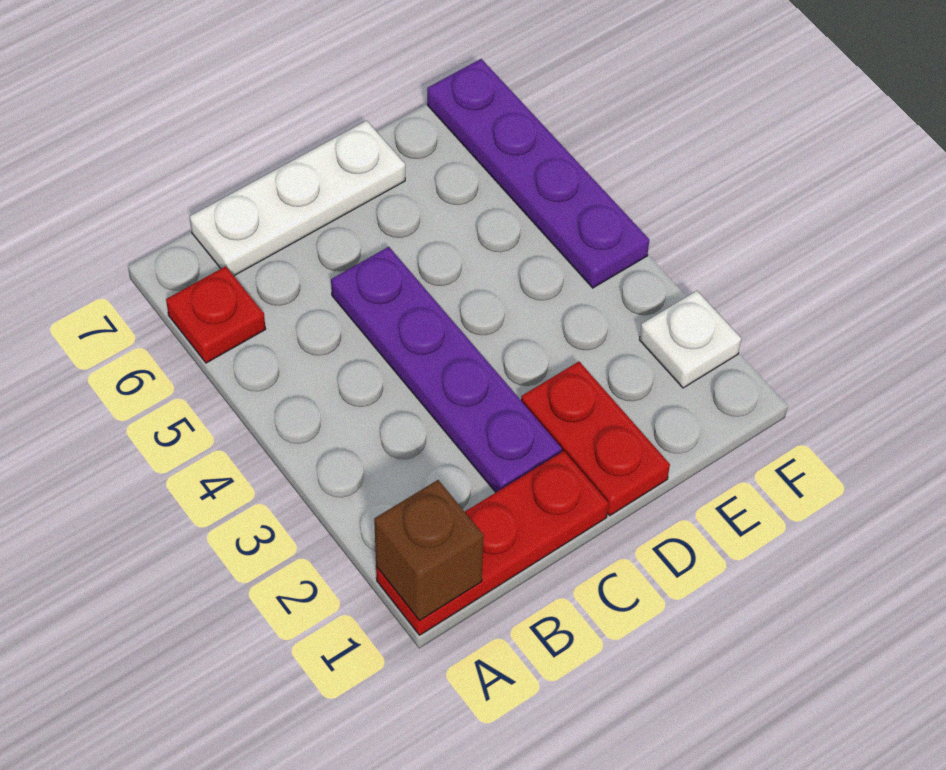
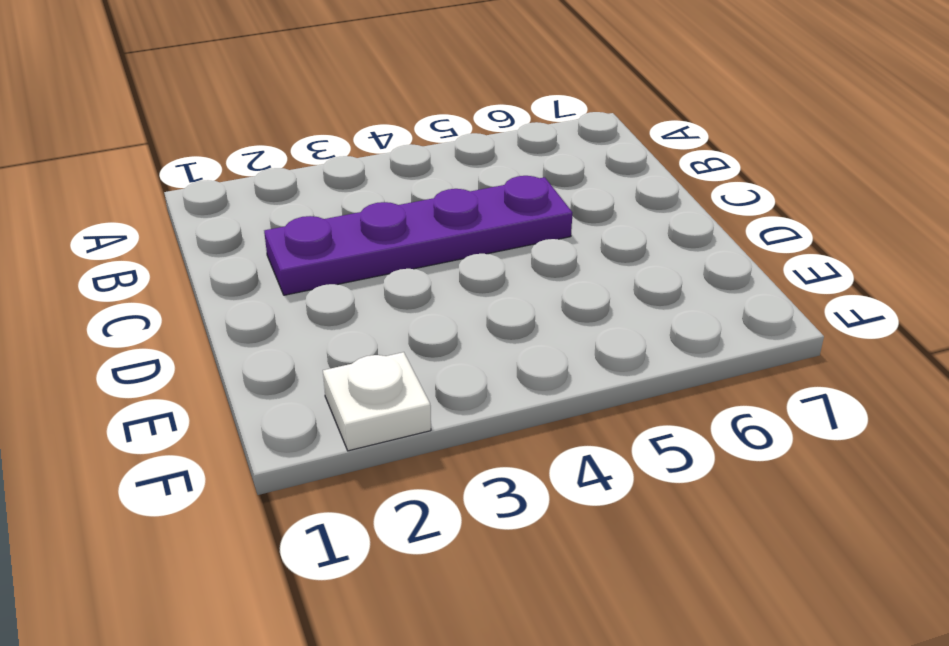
none -> red 1x3 plate [376,451,608,635]
none -> red 1x1 plate [166,266,266,363]

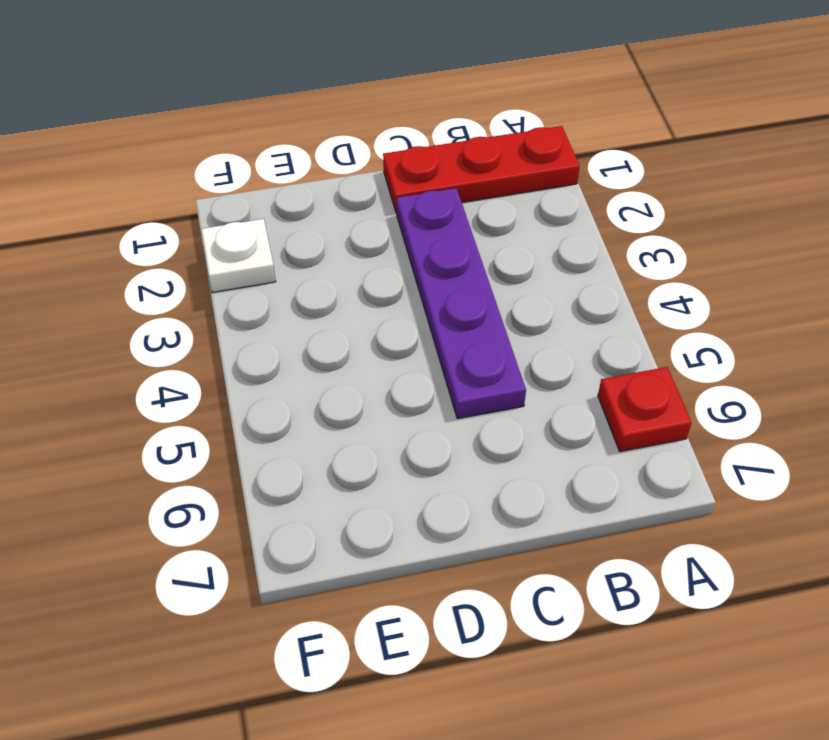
none -> white 1x3 plate [190,121,405,276]
none -> red 1x2 plate [521,362,670,516]

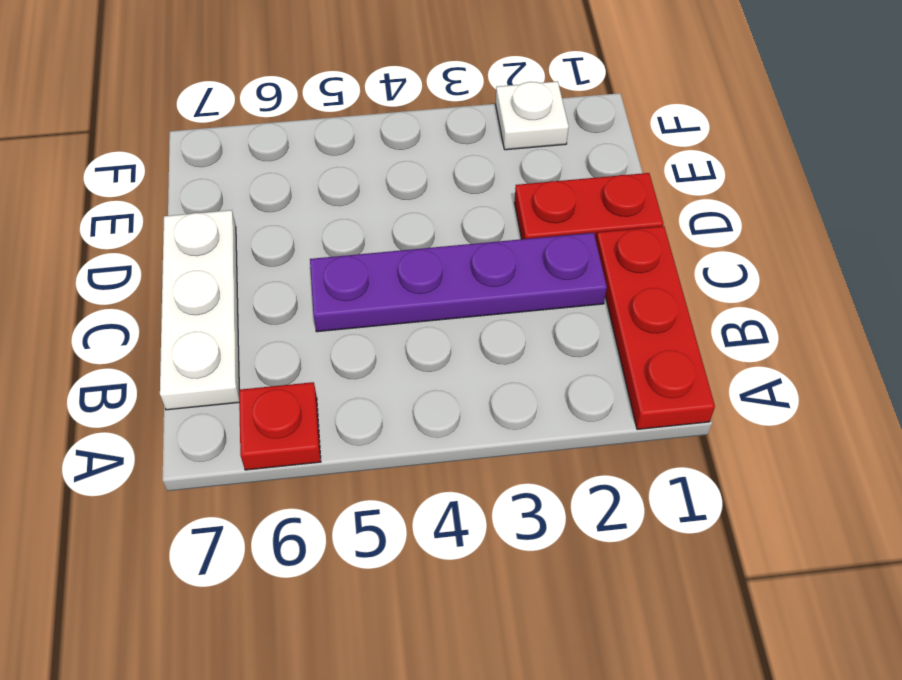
none -> purple 1x4 plate [427,59,649,288]
none -> brown 1x1 brick [374,480,484,621]

